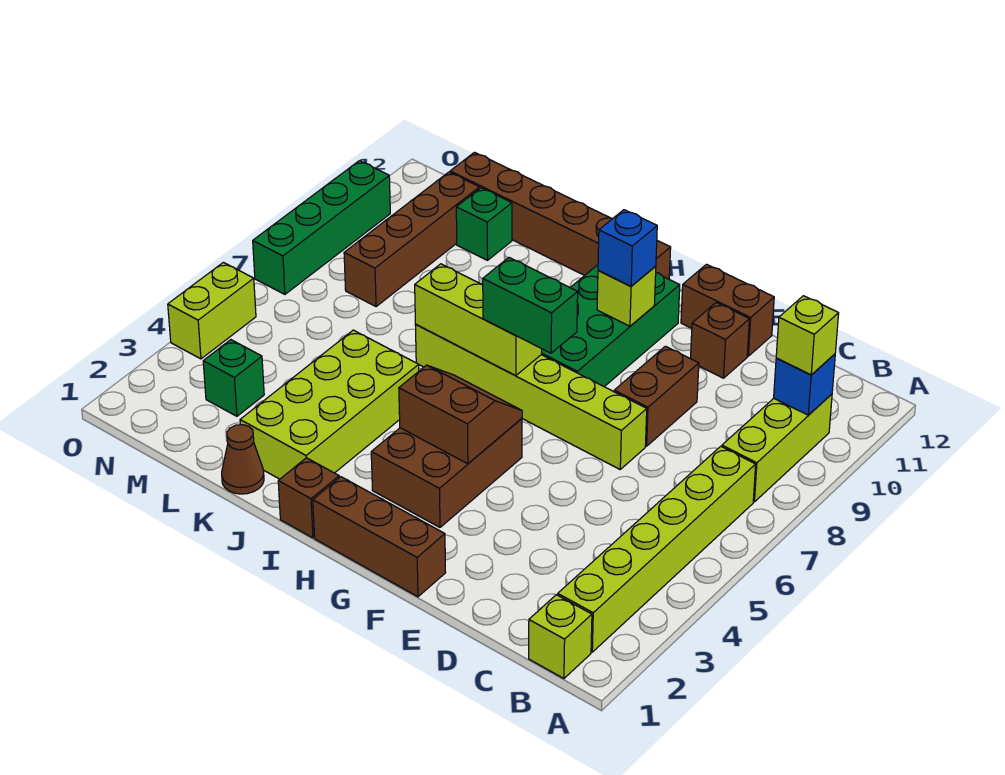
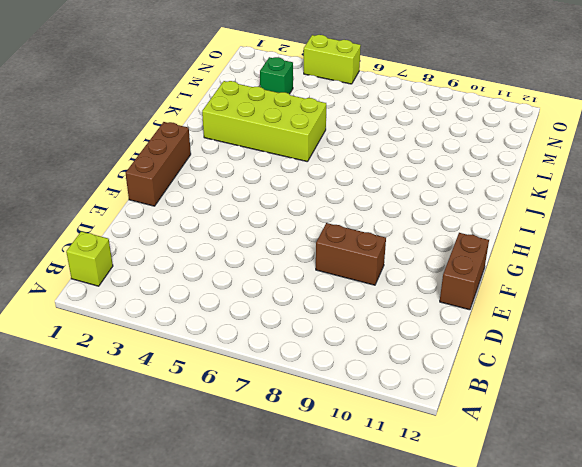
none -> lime 1x6 brick [558,446,756,652]
none -> lime 1x3 brick [722,394,832,502]
none -> lime 1x6 brick [415,325,647,469]

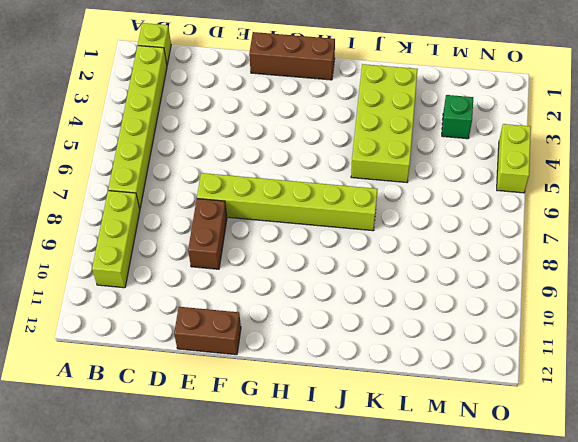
none -> brown 1x1 brick [691,303,749,378]
none -> brown 2x3 brick [371,418,522,527]
none -> green 2x4 brick [541,265,680,387]

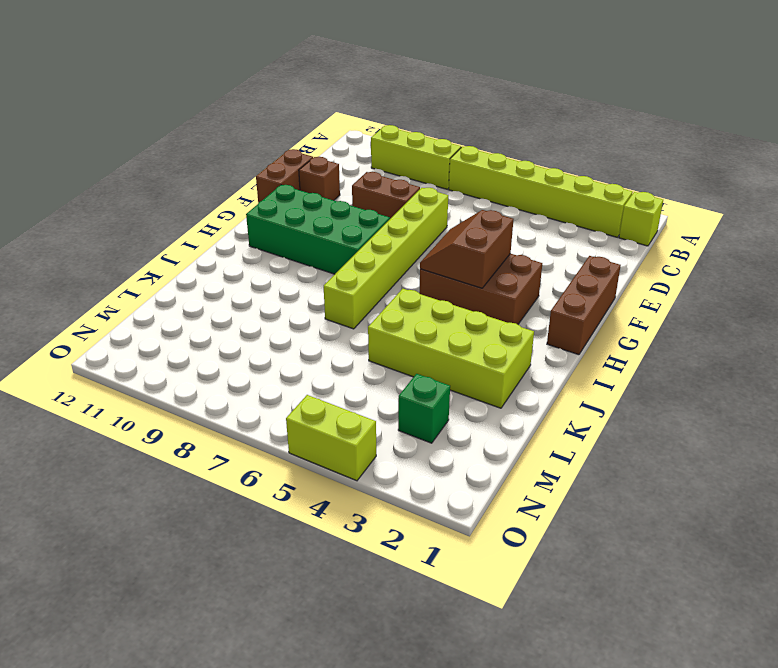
none -> brown 1x6 brick [450,152,671,279]
none -> brown 1x1 brick [278,458,339,538]
none -> brown 1x1 cone [222,425,264,494]

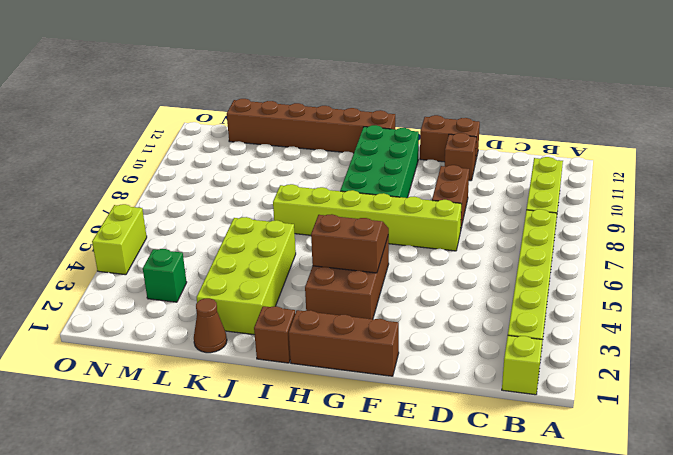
none -> green 1x1 brick [456,188,512,260]
none -> brown 1x4 brick [344,172,479,307]
none -> green 1x4 brick [253,161,390,294]

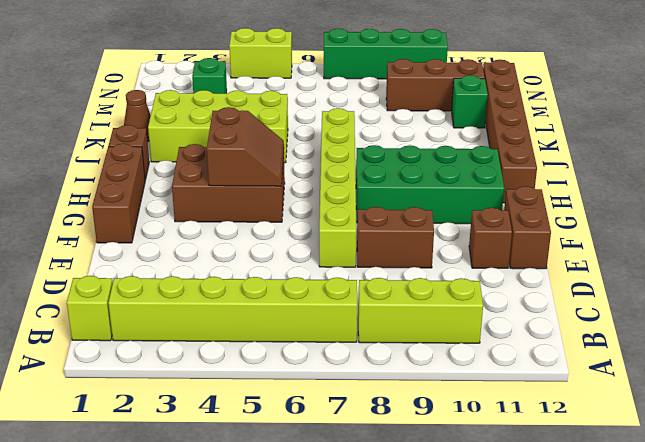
brown 1x3 brick [386,59,485,111] -> brown 1x4 brick [344,172,479,307]
none -> blue 1x1 brick [774,354,835,415]
none -> lime 1x1 brick [597,266,656,326]
none -> lime 1x3 brick [415,264,542,376]

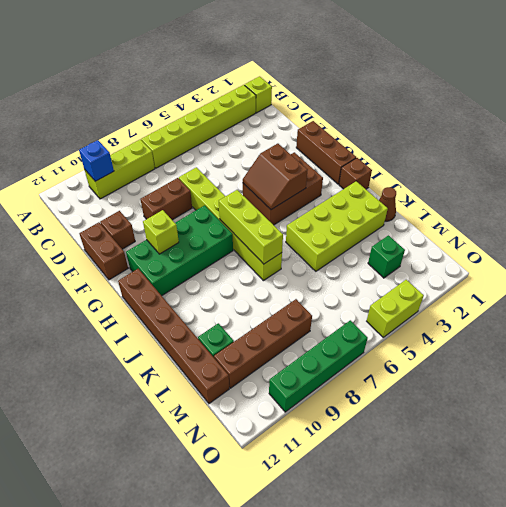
none -> lime 1x1 brick [776,296,839,375]
none -> green 1x2 brick [483,258,578,353]
none -> blue 1x1 brick [598,210,657,286]

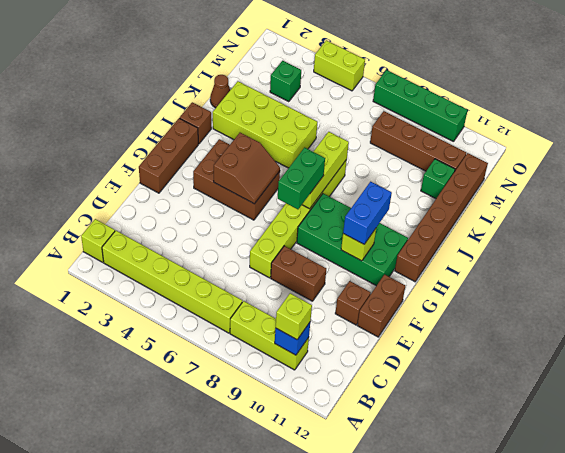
blue 1x2 brick [343,182,392,244] -> blue 1x1 brick [598,210,657,286]

